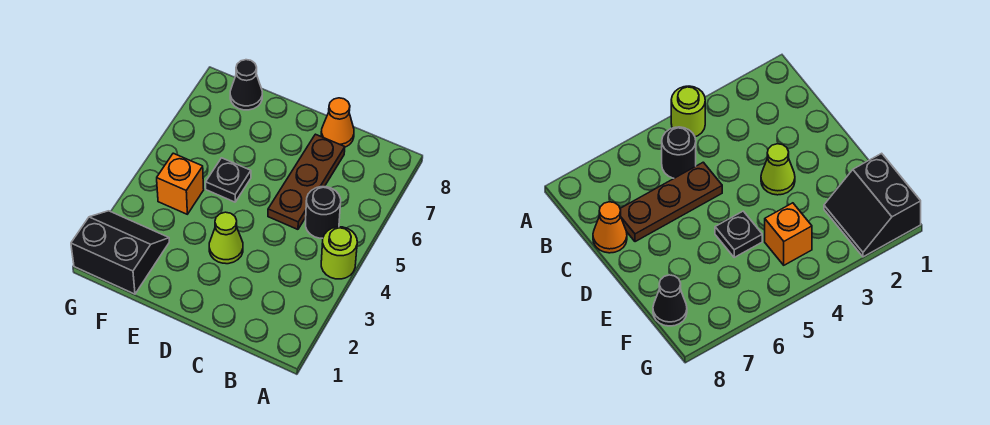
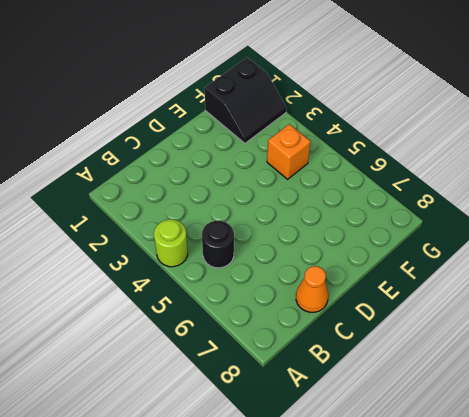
none -> brown 1x3 plate [268,134,345,229]
none -> lime 1x1 cone [209,212,243,264]

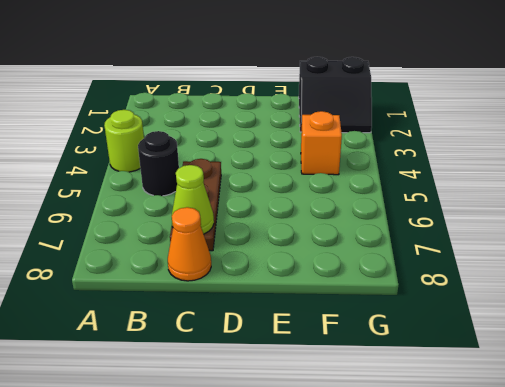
lime 1x1 cone [172,165,214,234] -> lime 1x1 cone moved to [209,212,243,264]
none -> black 1x1 plate [206,158,251,202]
none -> black 1x1 cone [230,60,262,110]

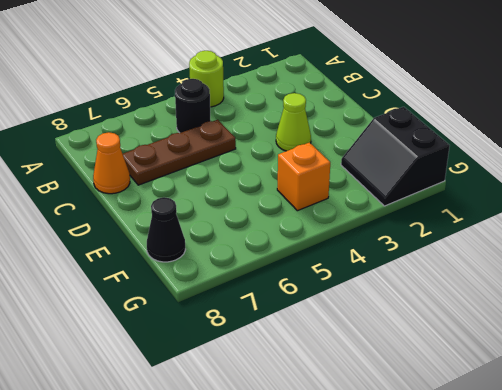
none -> black 1x1 plate [206,158,251,202]

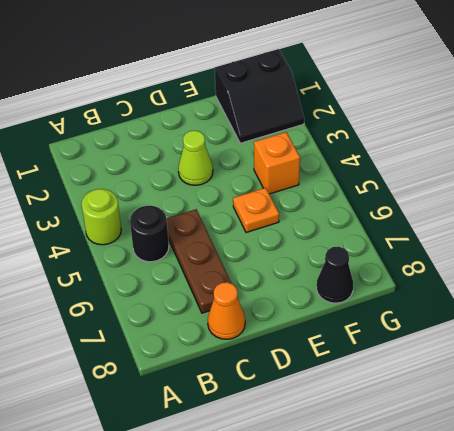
orange 1x1 plate [233,188,279,233] -> black 1x1 plate [206,158,251,202]

